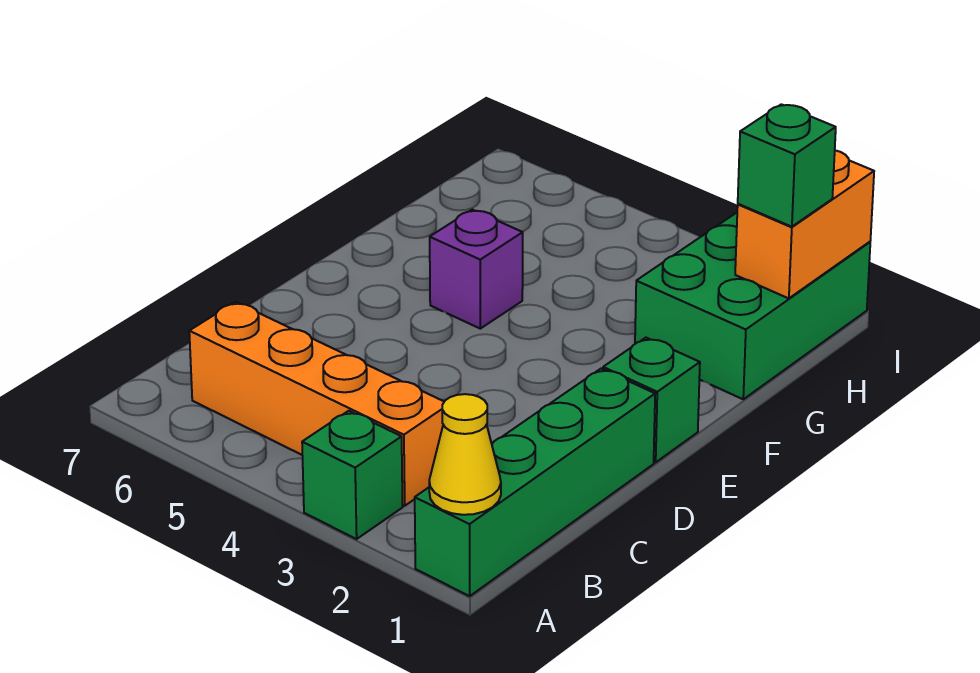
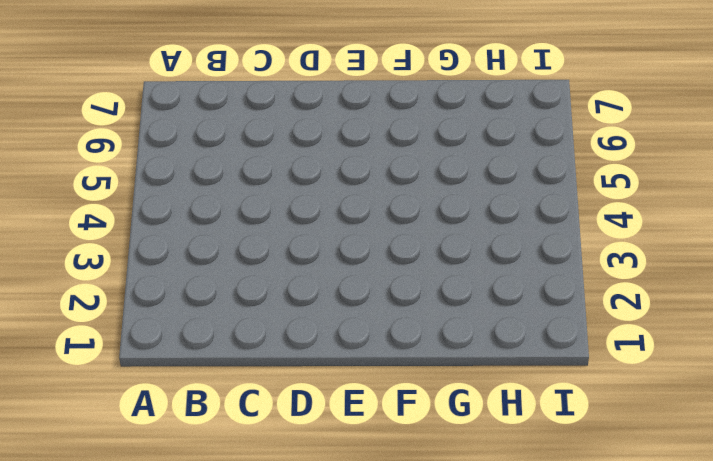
none -> green 1x4 brick [415,369,655,596]
none -> green 1x1 brick [302,411,402,539]

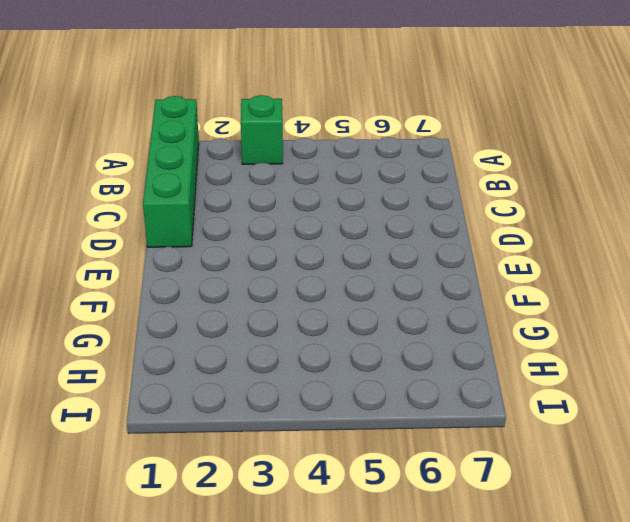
none -> orange 1x4 brick [189,302,444,506]
none -> green 1x1 brick [603,338,700,462]

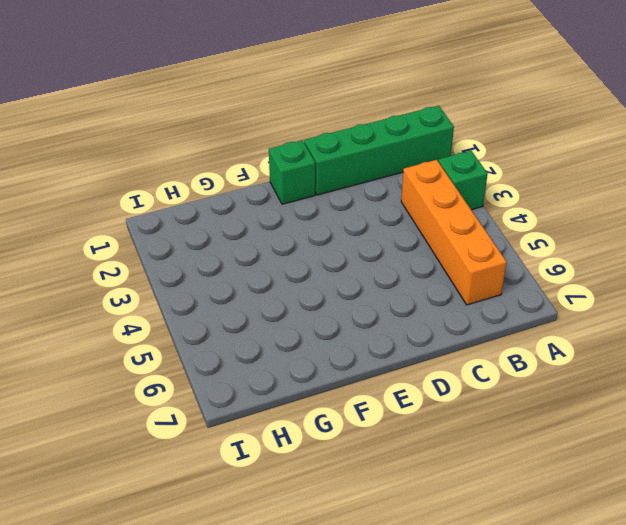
none -> purple 1x1 brick [430,210,523,329]
none -> green 2x3 brick [635,213,870,399]

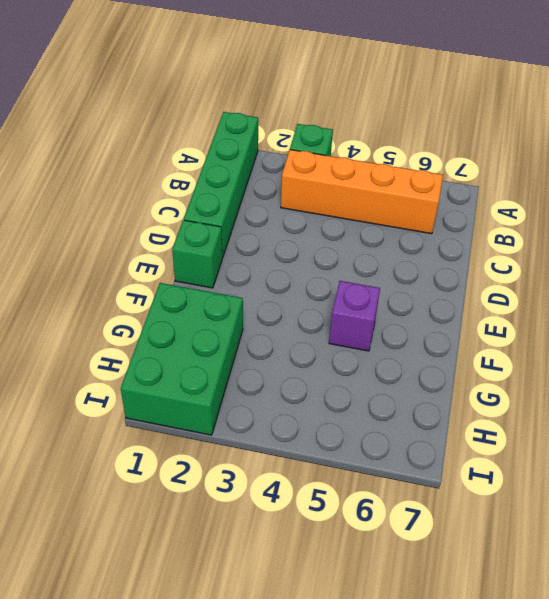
none -> yellow 1x1 cone [429,394,501,515]
none -> orange 1x2 brick [735,150,874,298]

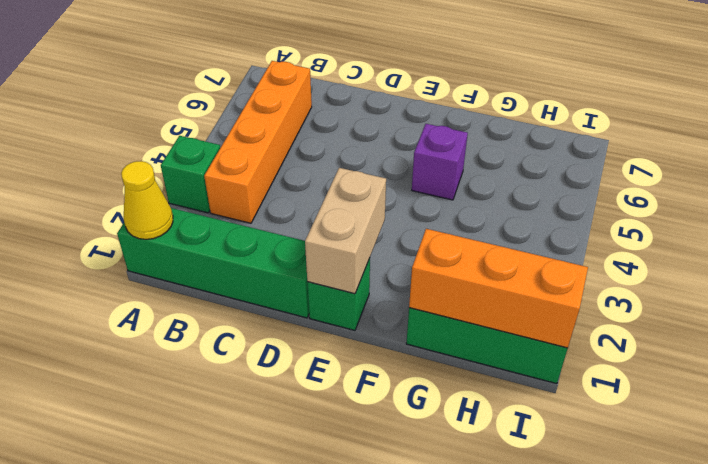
tan 1x2 brick [305,168,386,294] -> none
orange 1x3 brick [409,229,588,348] -> orange 1x2 brick [735,150,874,298]
none -> green 1x1 brick [738,104,836,227]

